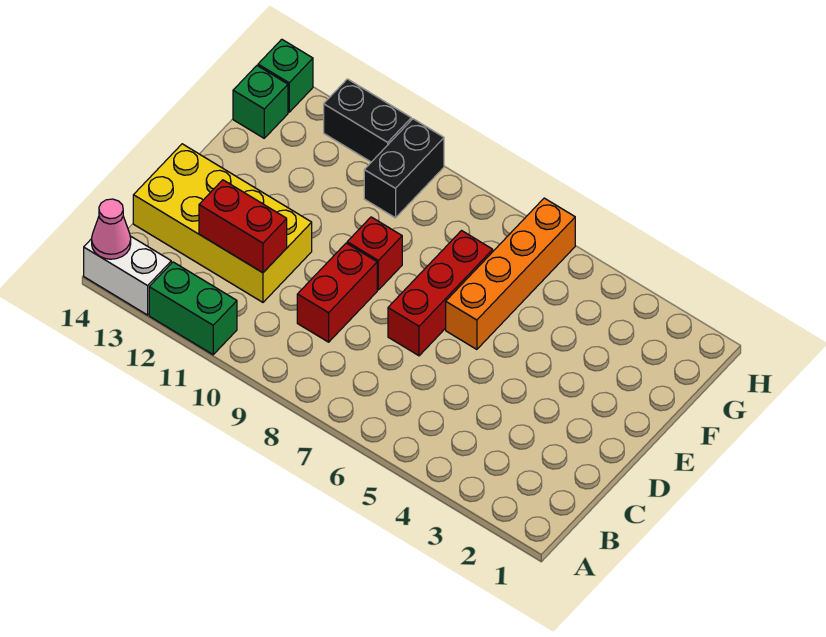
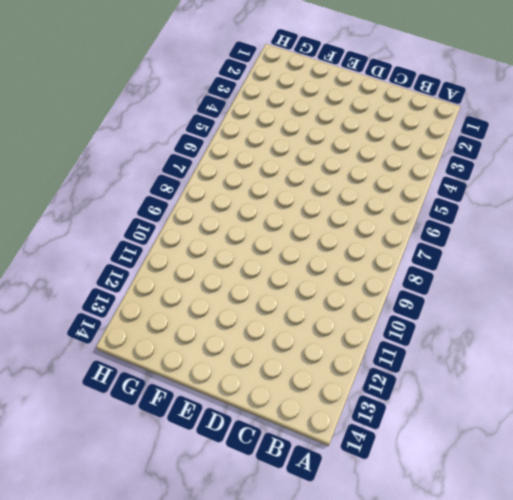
none -> green 1x2 brick [149,262,237,355]
none -> white 1x2 brick [84,236,171,315]
none -> red 1x2 brick [297,243,377,342]

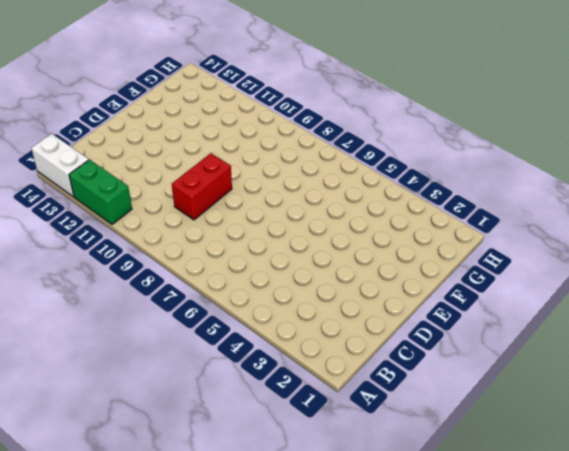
none -> yellow 2x4 brick [133,144,312,302]
none -> red 1x3 brick [388,231,493,356]
none -> orange 1x4 brick [446,198,575,349]

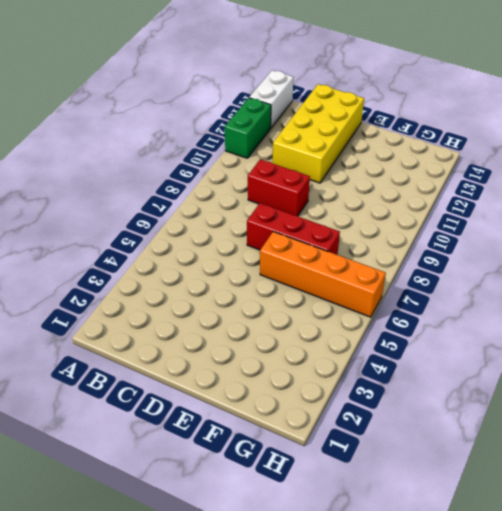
none -> red 1x1 brick [347,217,402,290]
none -> black 1x2 brick [364,119,444,218]
none -> green 1x1 brick [233,66,288,138]

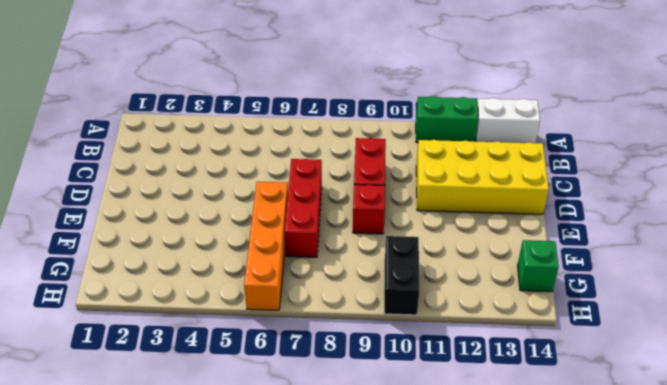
none -> black 1x2 brick [324,79,411,162]
none -> green 1x1 brick [258,39,313,112]
none -> pink 1x1 cone [92,199,131,259]

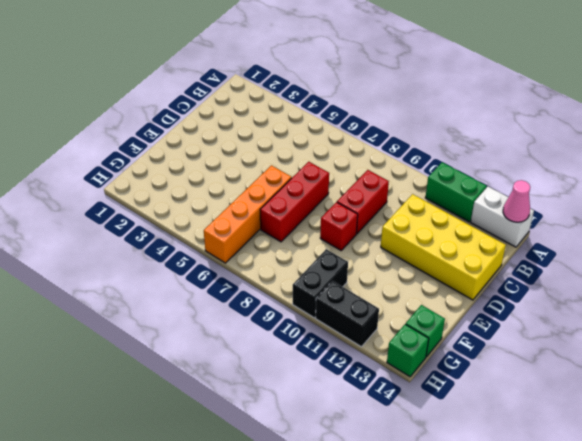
none -> red 1x2 brick [199,180,287,273]

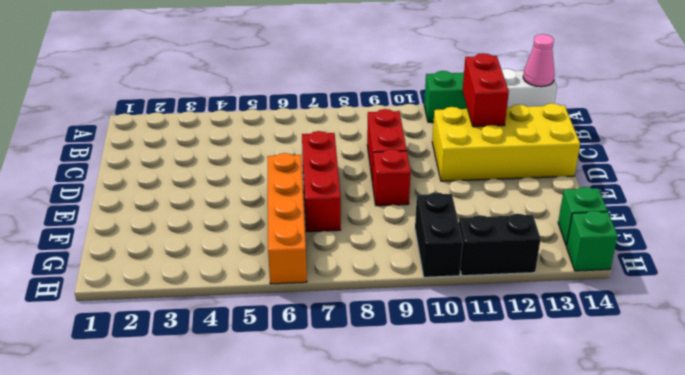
red 1x2 brick [463,53,509,127] -> red 1x2 brick turned to [199,180,287,273]

